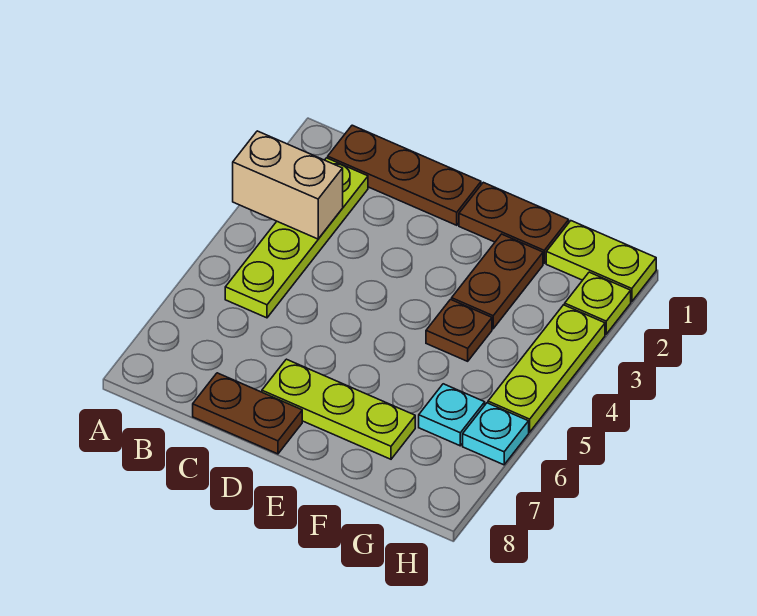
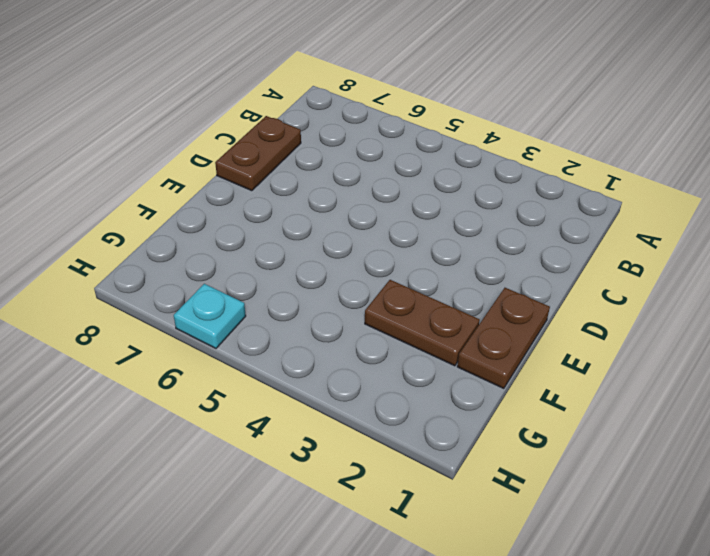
none -> brown 1x3 plate [328,125,481,225]
none -> lime 1x4 plate [225,158,368,318]
none -> lime 1x3 plate [262,359,415,459]

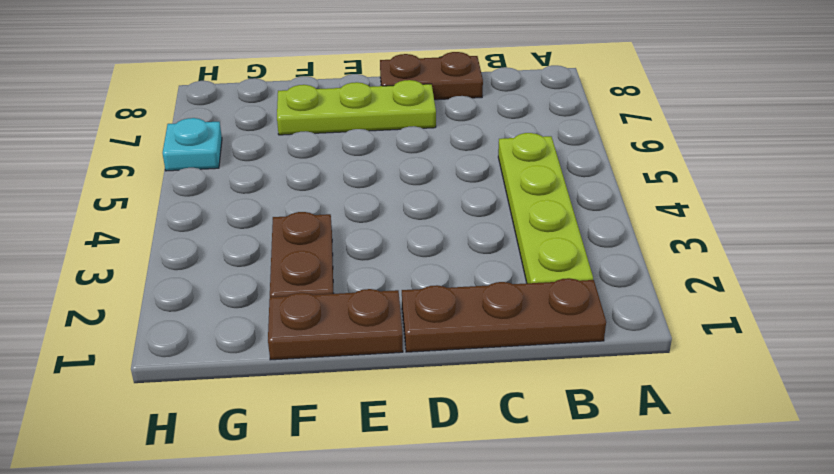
none -> brown 1x1 plate [426,299,492,361]
none -> lime 1x2 plate [546,221,656,302]
none -> cyan 1x1 plate [419,384,485,446]

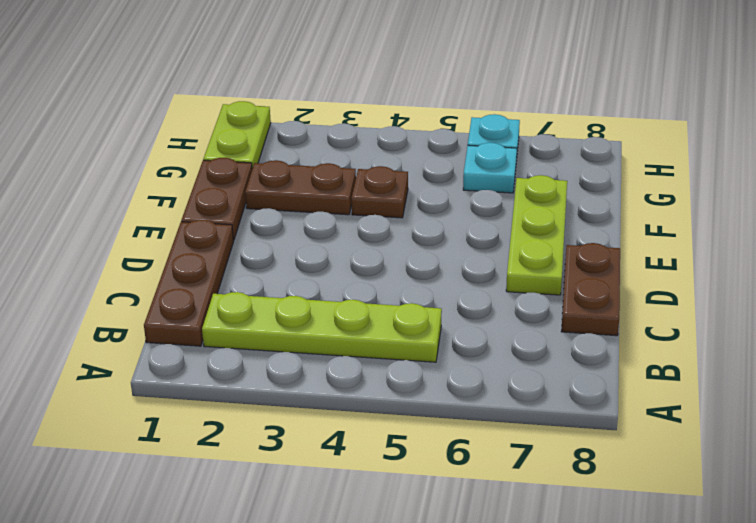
none -> lime 1x1 plate [565,272,631,334]
none -> lime 1x3 plate [488,305,605,432]
none -> tan 1x2 brick [233,131,343,239]

